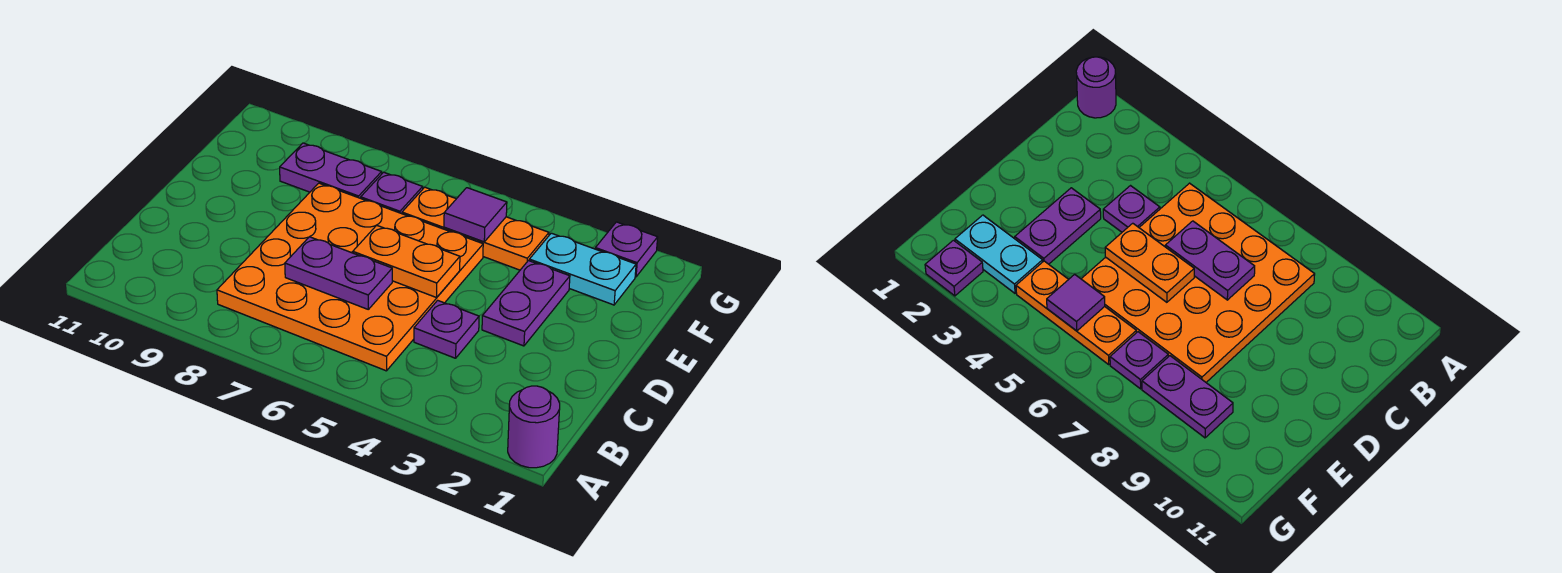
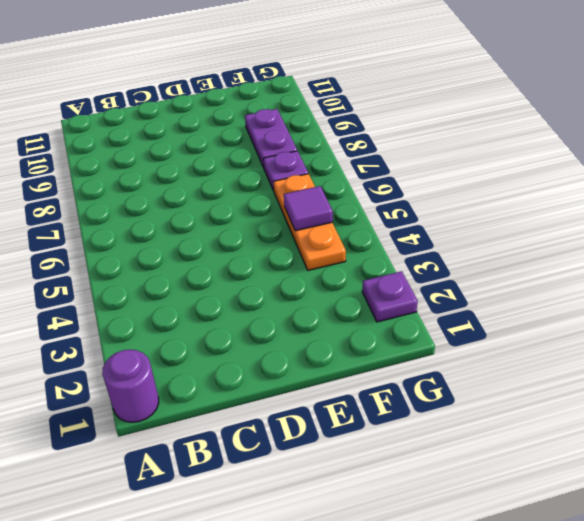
none -> orange 4x4 plate [217,183,483,371]
none -> purple 1x1 plate [414,300,479,358]
none -> purple 1x2 plate [482,261,570,346]

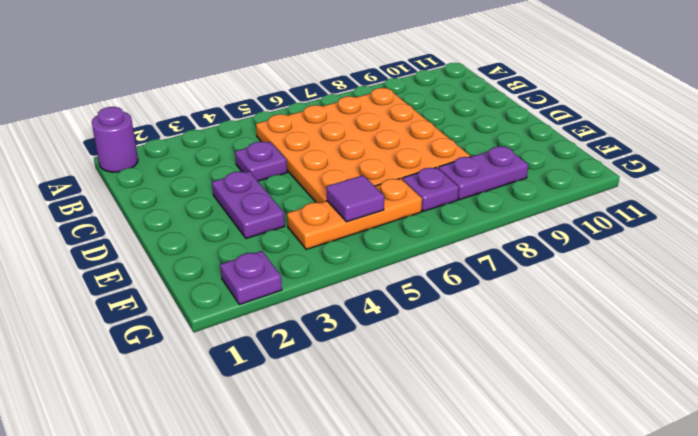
none -> cyan 1x2 plate [529,233,636,305]
none -> purple 1x2 plate [285,237,392,309]
none -> orange 1x2 plate [353,225,460,298]

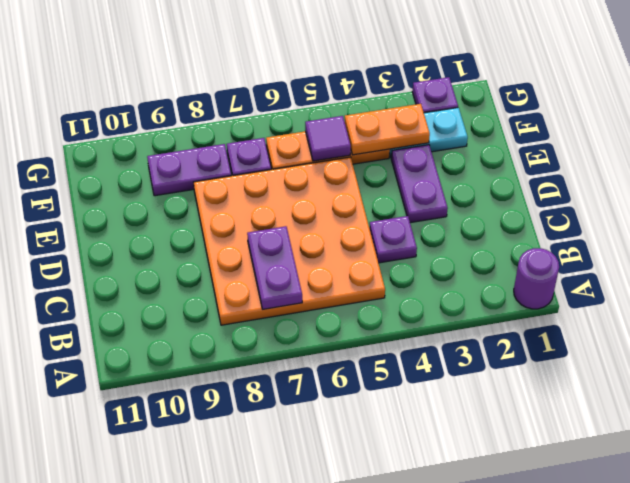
purple 1x2 plate [247,226,302,310] -> purple 1x2 plate turned to [285,237,392,309]
orange 1x2 plate [345,104,430,155] -> orange 1x2 plate moved to [353,225,460,298]

